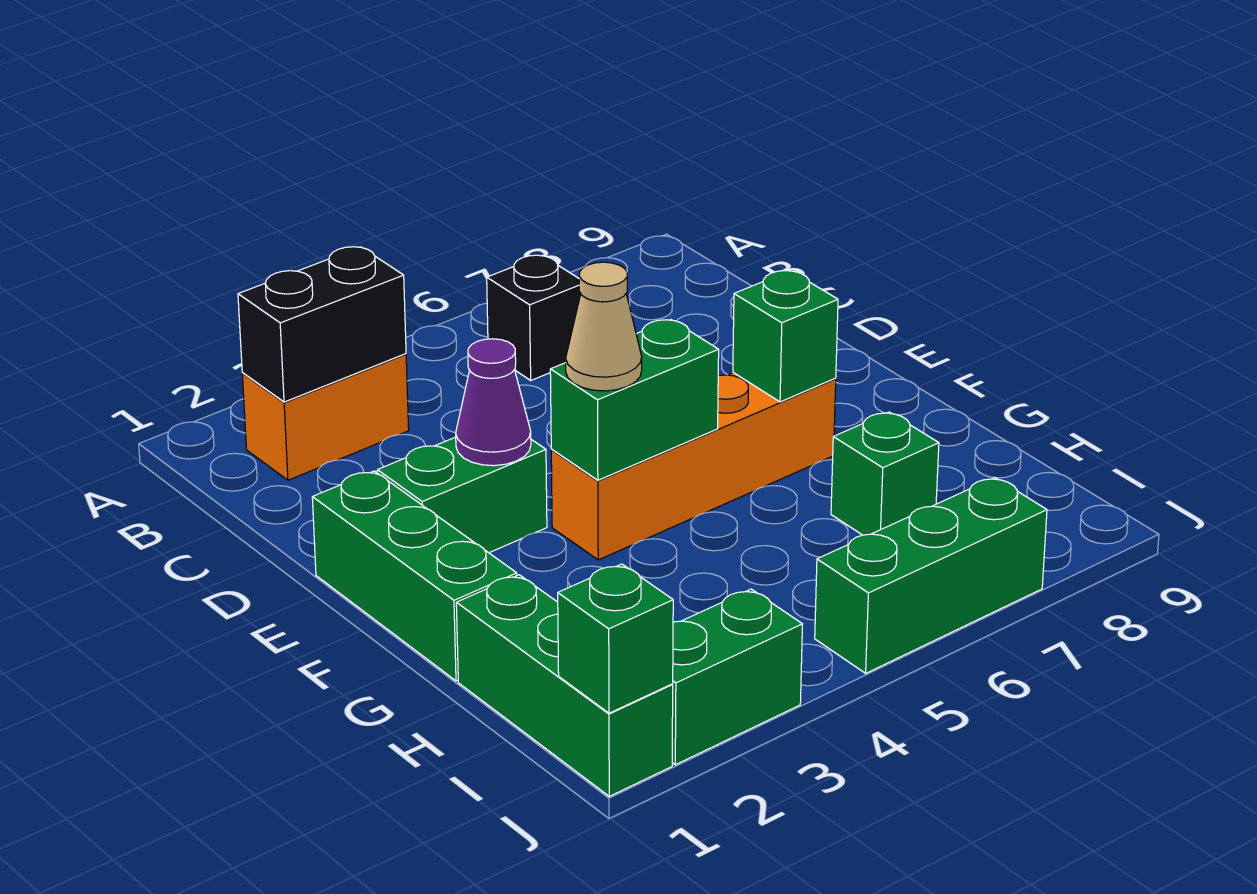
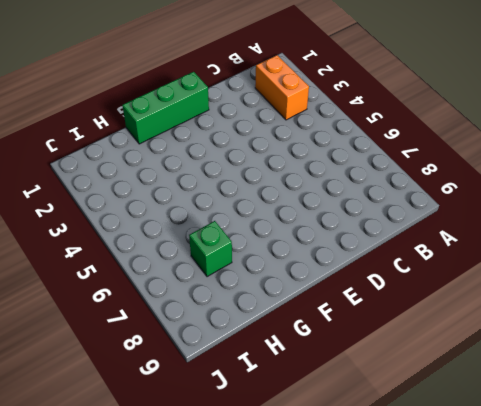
none -> black 1x1 brick [487,255,581,380]
none -> green 1x2 brick [377,437,547,553]
none -> orange 1x4 brick [551,373,836,560]

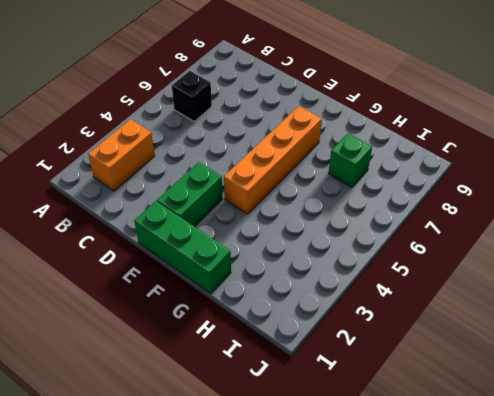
none -> green 1x3 brick [456,575,673,796]
none -> green 1x2 brick [672,589,802,765]
none -> green 1x3 brick [815,477,1047,673]

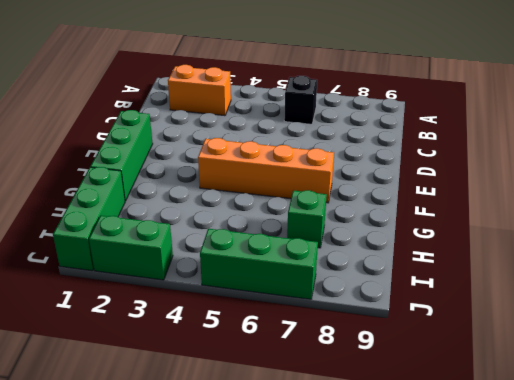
none -> green 1x2 brick [377,437,547,553]
none -> black 1x2 brick [238,247,406,402]
none -> purple 1x1 cone [456,339,531,466]

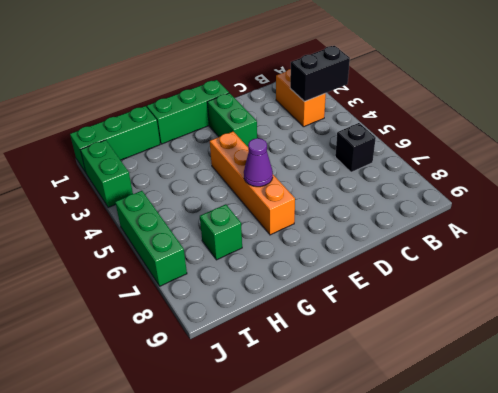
black 1x2 brick [290,46,350,102] -> black 1x2 brick turned to [238,247,406,402]
purple 1x1 cone [244,138,273,187] -> purple 1x1 cone moved to [456,339,531,466]
none -> green 1x2 brick [550,320,719,480]
none -> green 1x1 brick [733,271,838,402]
none -> green 1x1 brick [558,564,673,713]

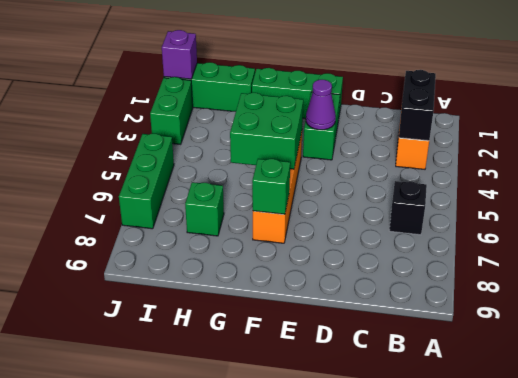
green 2x2 brick [230,93,303,169] -> green 1x2 brick [550,320,719,480]
purple 1x1 brick [162,30,197,79] -> green 1x1 brick [558,564,673,713]
none -> tan 1x1 cone [566,262,642,391]

